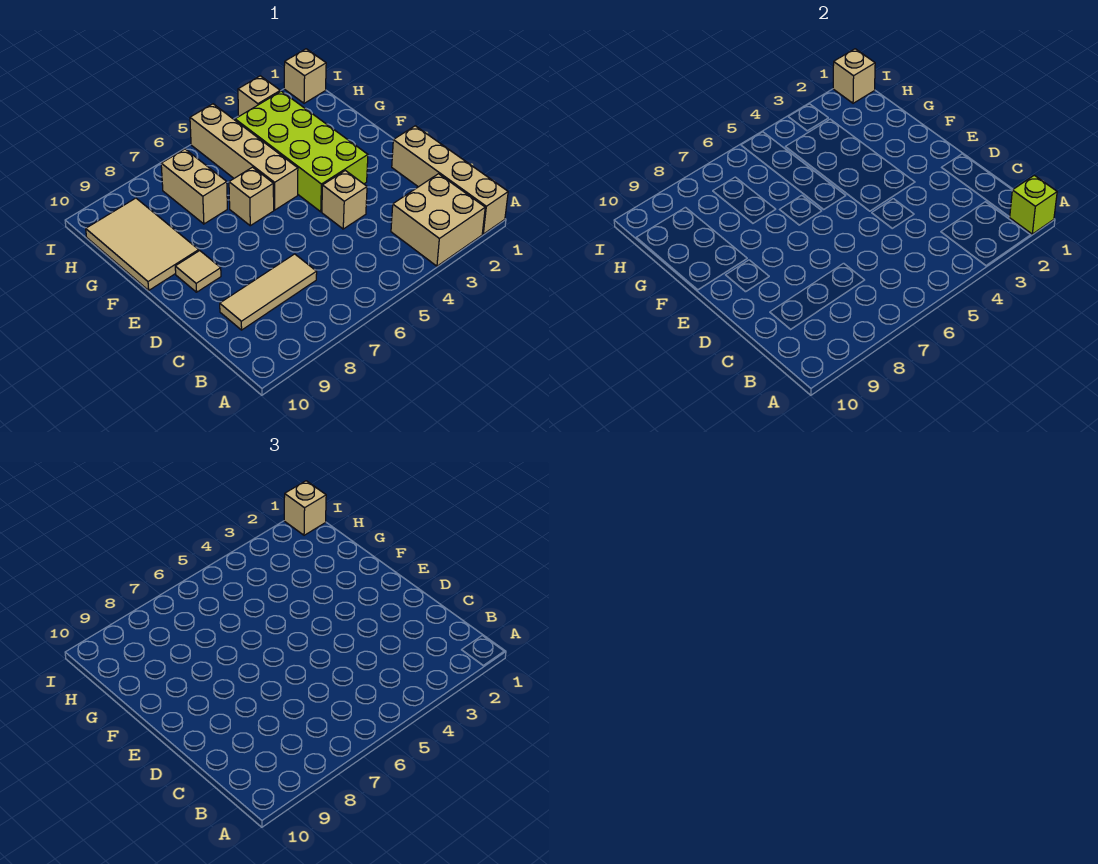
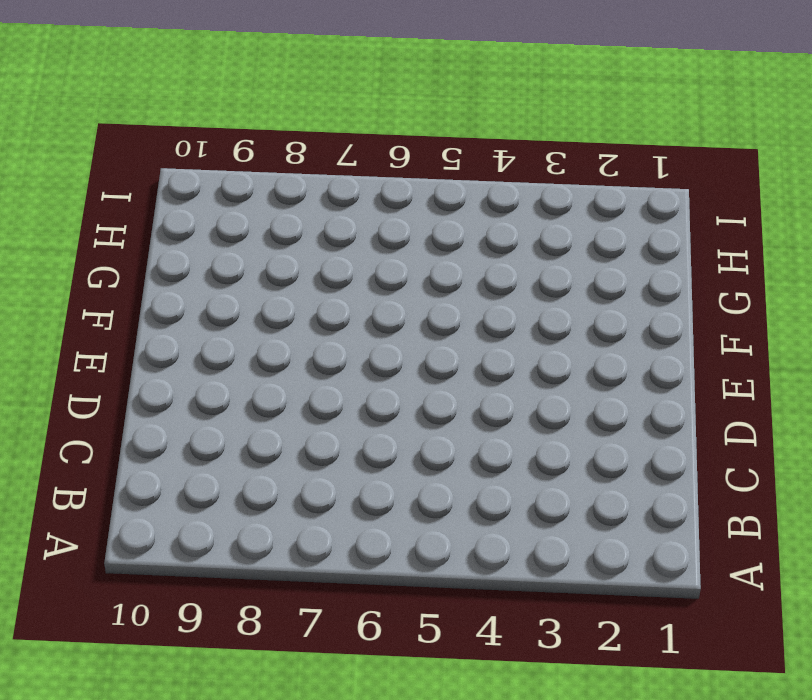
none -> tan 1x4 brick [392,126,508,234]
none -> tan 2x2 brick [391,174,485,266]
none -> tan 1x3 tile [220,254,317,330]

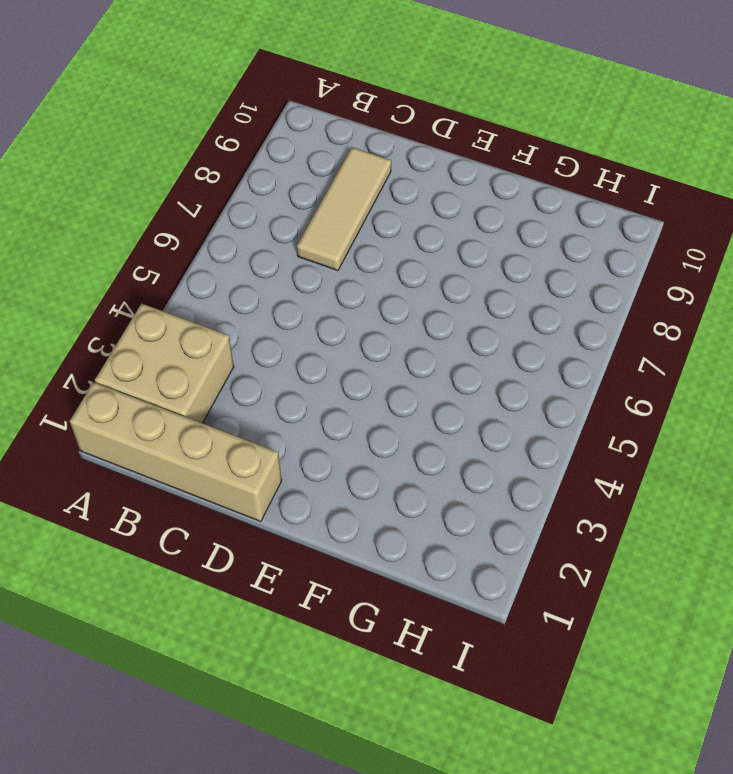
none -> tan 1x1 brick [322,170,367,229]
none -> lime 2x4 brick [235,91,368,212]
none -> tan 1x1 tile [175,251,221,292]

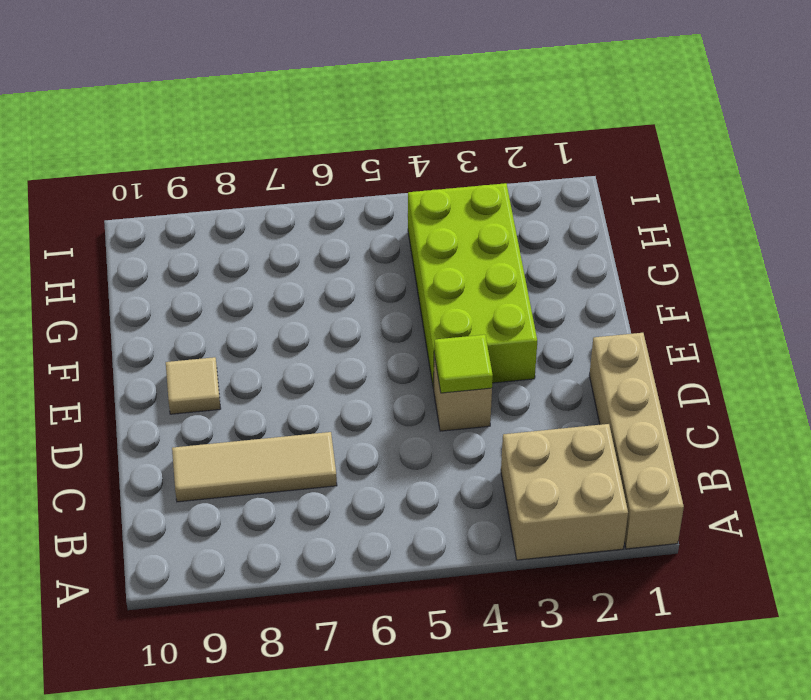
lime 1x1 tile [434,335,493,393] -> none
none -> tan 1x4 brick [190,104,298,210]
none -> tan 1x1 brick [229,167,274,226]
none -> tan 2x3 tile [86,198,199,290]

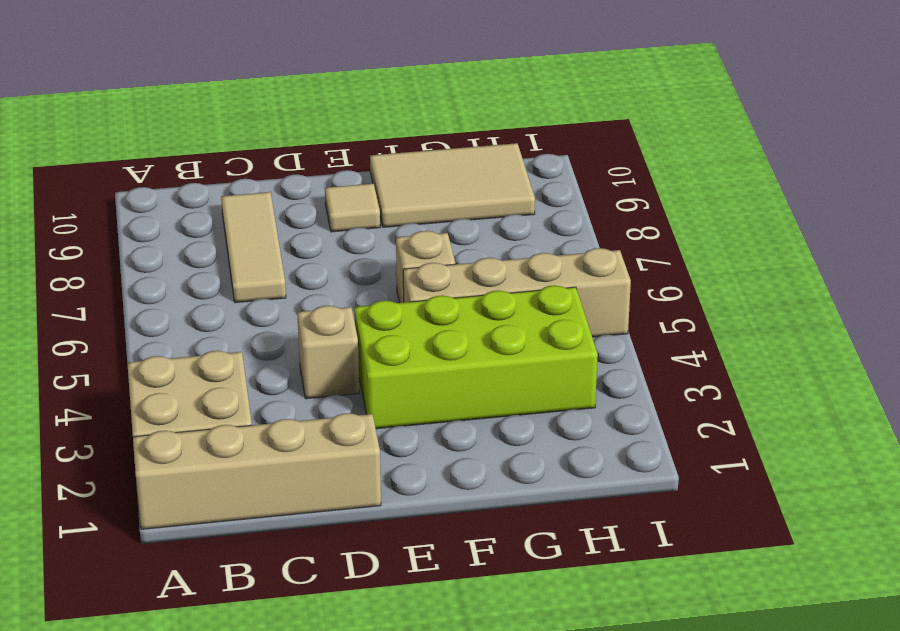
none -> tan 1x2 brick [161,149,227,224]
none -> tan 1x1 brick [284,49,326,103]
none -> tan 1x1 brick [238,76,280,117]

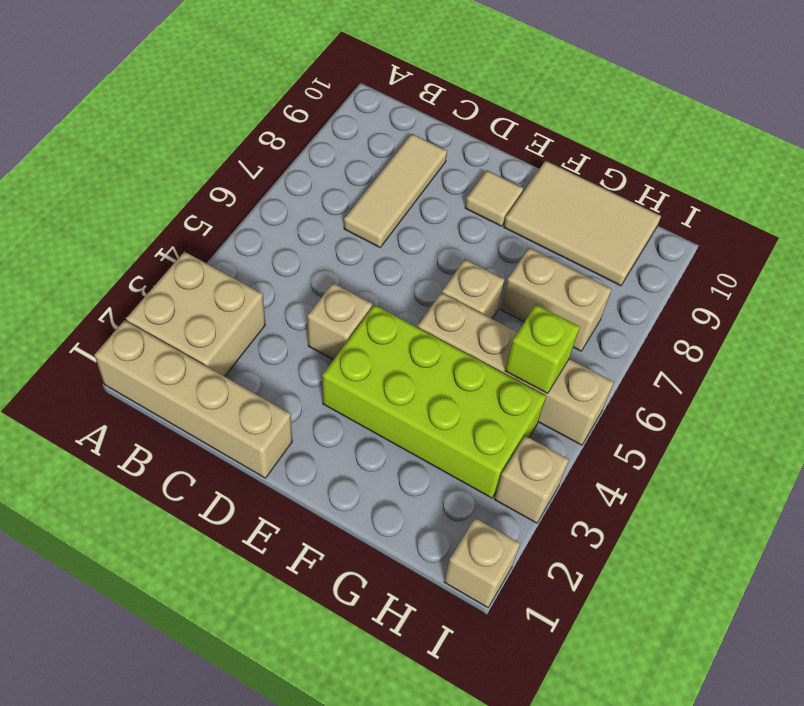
lime 1x1 brick [505,304,580,394] -> lime 1x1 brick moved to [1010,175,1057,234]
none -> tan 1x1 brick [833,49,875,103]
none -> tan 1x1 brick [284,481,326,535]

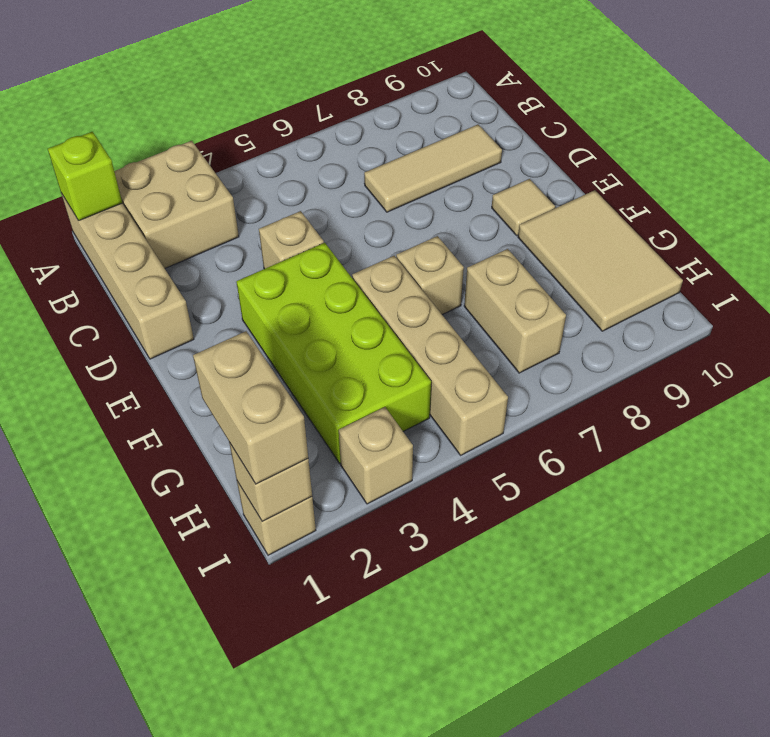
tan 1x2 brick [193,331,308,484] -> tan 1x1 brick [284,481,326,535]

